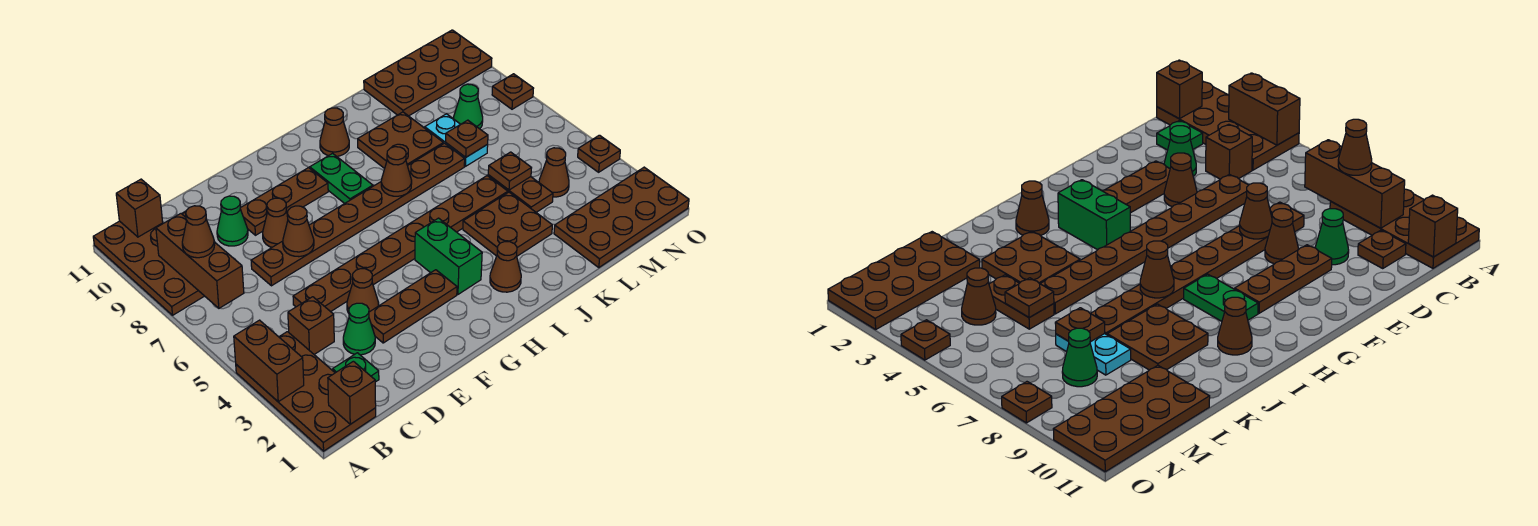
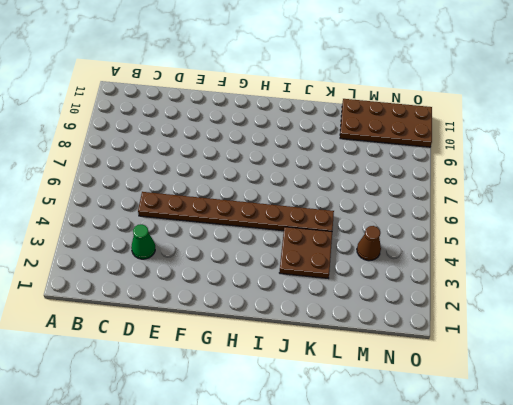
none -> brown 2x4 plate [236,332,376,451]
none -> brown 2x4 plate [93,221,204,315]
none -> green 1x1 plate [333,353,379,382]
none -> brown 1x1 brick [288,297,334,354]

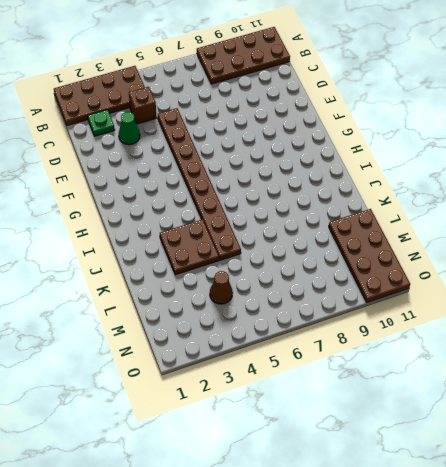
none -> brown 1x1 plate [1358,230,1406,269]
none -> brown 1x8 plate [251,143,465,286]
none -> green 1x1 cone [217,196,248,246]
none -> brown 1x3 plate [369,270,457,343]

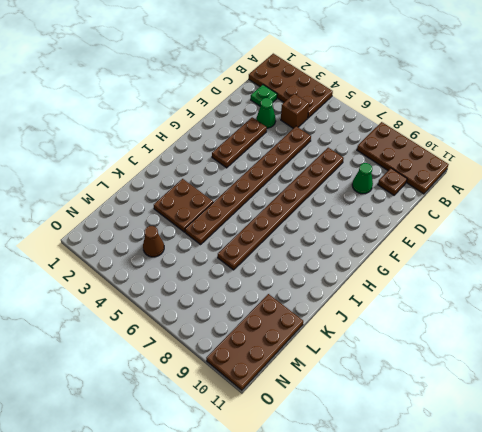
none -> brown 1x1 cone [347,269,379,313]
none -> brown 1x1 cone [263,198,288,247]
none -> brown 1x3 plate [240,168,328,235]
none -> green 1x2 brick [415,218,482,294]

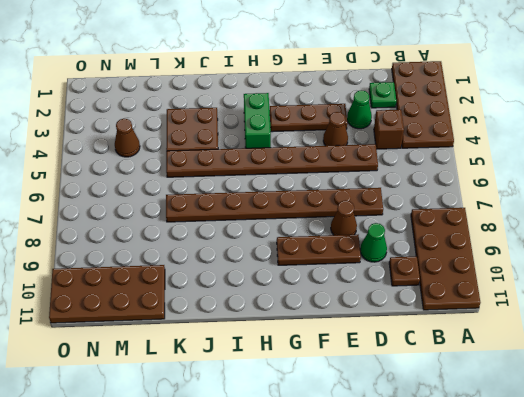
none -> green 1x2 plate [310,153,373,203]
none -> brown 1x1 cone [490,242,521,292]
none -> brown 1x1 cone [320,108,349,156]
none -> brown 2x2 plate [358,112,443,169]

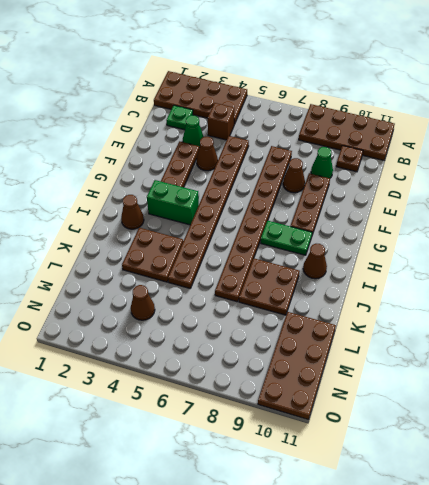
none -> brown 2x4 plate [554,167,689,267]
none -> brown 1x2 plate [488,175,553,212]
none -> cyan 1x2 plate [425,114,488,166]
none -> green 1x1 cone [454,84,483,129]

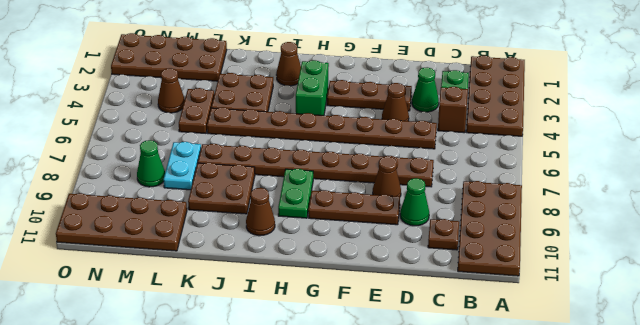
none -> brown 1x1 plate [578,135,620,172]
none -> brown 1x1 plate [492,74,534,109]
none -> brown 1x2 brick [234,320,304,402]
none -> brown 1x1 brick [328,361,376,424]

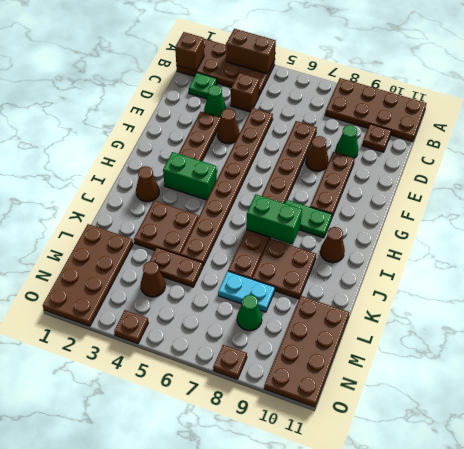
green 1x2 brick [246,194,302,245] -> brown 1x1 cone [381,147,412,196]
none -> brown 1x3 brick [156,214,244,308]
none -> brown 1x1 brick [116,179,163,237]
none -> brown 1x1 cone [283,206,314,257]
none -> brown 1x1 plate [488,152,531,190]

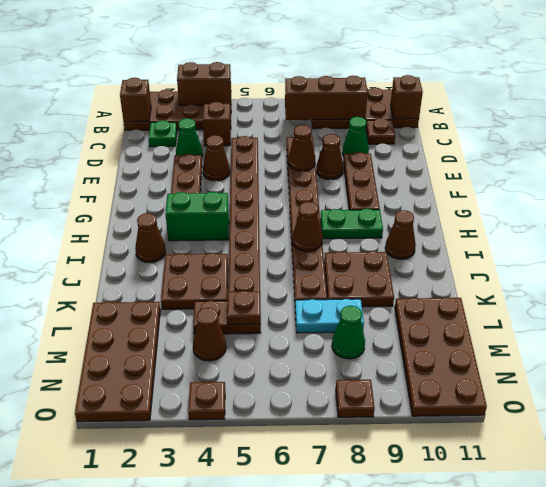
none -> brown 1x1 plate [446,120,488,157]
none -> brown 1x1 cone [182,206,215,258]

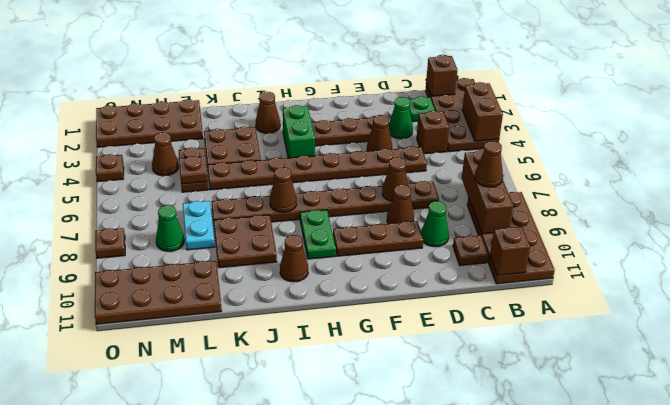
none -> brown 1x1 plate [446,120,488,157]

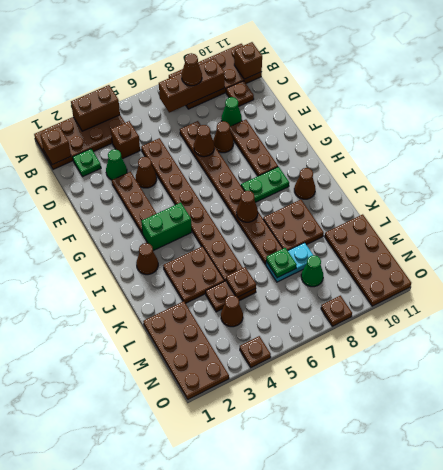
green 1x1 plate [266,248,297,278] -> brown 1x1 plate [446,120,488,157]

